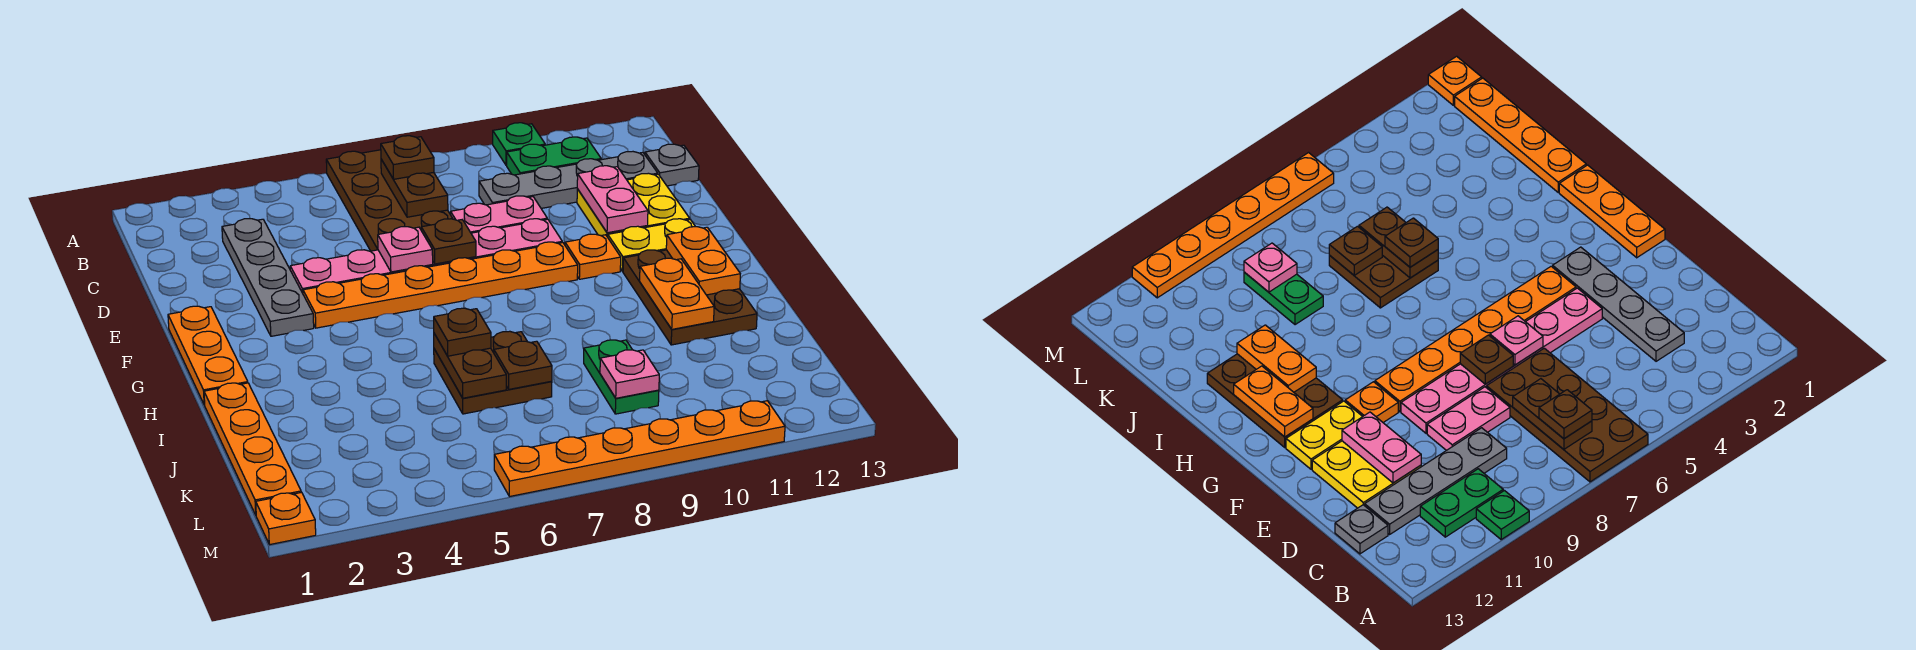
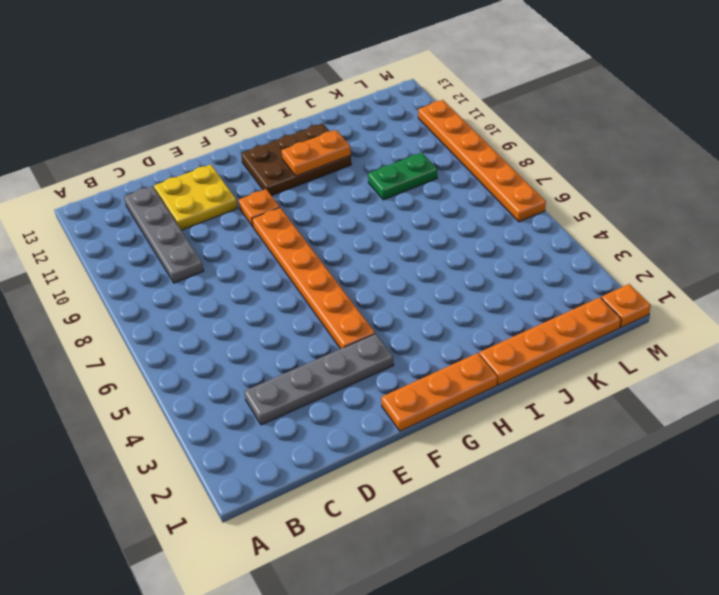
none -> brown 2x4 plate [326,150,453,251]
none -> green 1x1 plate [493,123,545,165]
none -> green 1x2 plate [507,137,601,175]
none -> grey 1x1 plate [645,144,699,186]

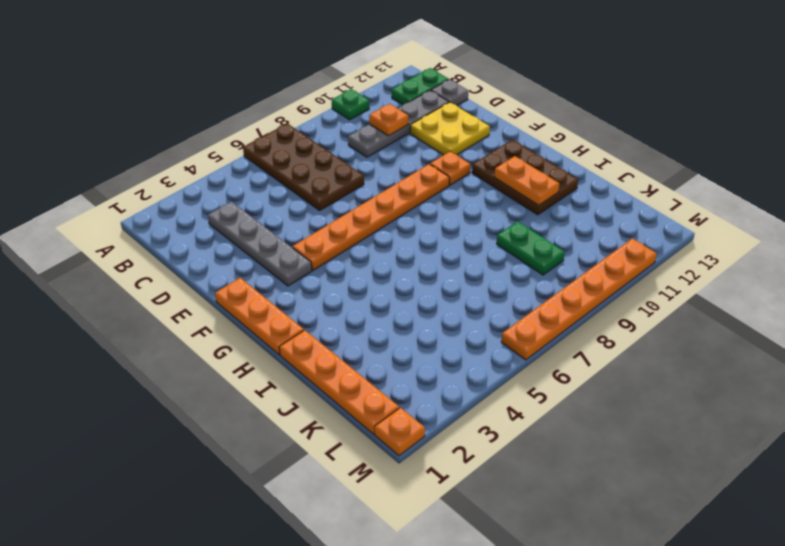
green 1x2 plate [392,68,449,105] -> green 1x2 plate moved to [507,137,601,175]
orange 1x1 plate [369,104,408,136] -> none
none -> pink 1x2 plate [451,196,547,233]
none -> pink 1x6 plate [290,219,562,293]
none -> yellow 1x2 plate [608,219,695,271]
none -> brown 2x2 plate [434,331,552,414]

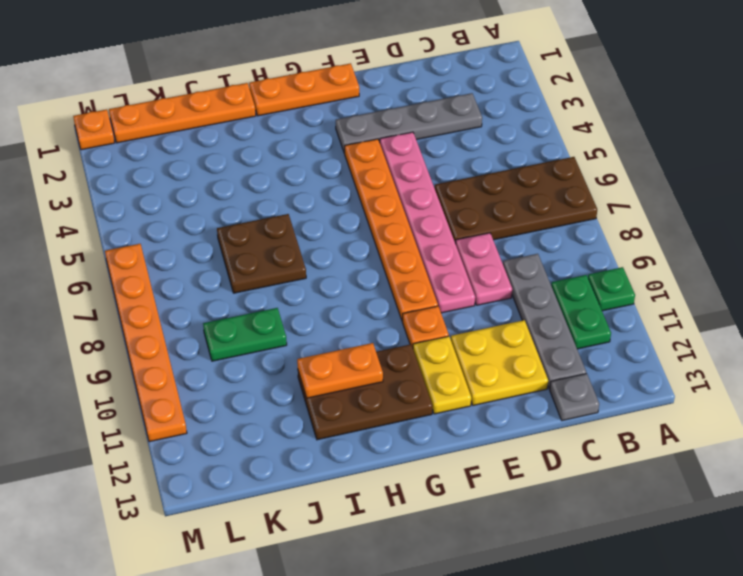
none -> brown 1x2 plate [381,159,448,217]
none -> pink 1x2 plate [577,166,648,233]
none -> pink 1x1 plate [378,227,433,272]
none -> brown 1x1 plate [421,219,476,264]

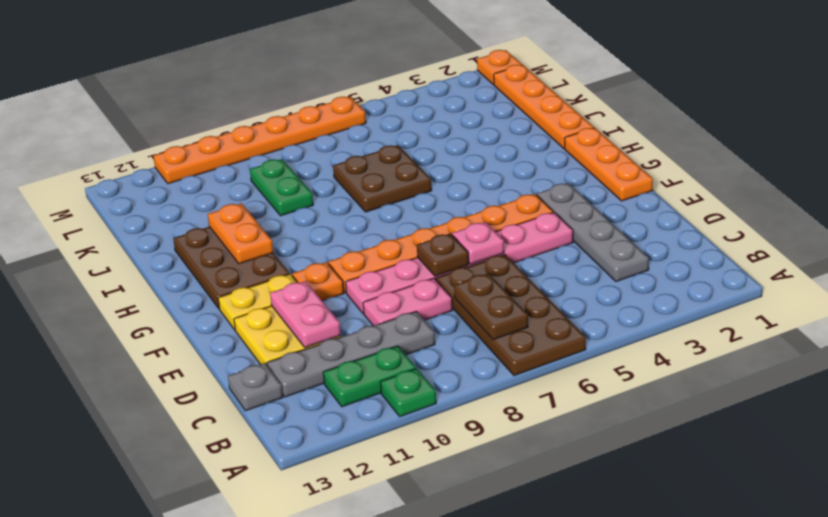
none -> orange 1x2 plate [666,227,740,295]
none -> brown 1x2 plate [434,334,506,398]
none -> brown 1x1 plate [494,341,552,389]
none -> pink 1x1 plate [600,350,659,398]

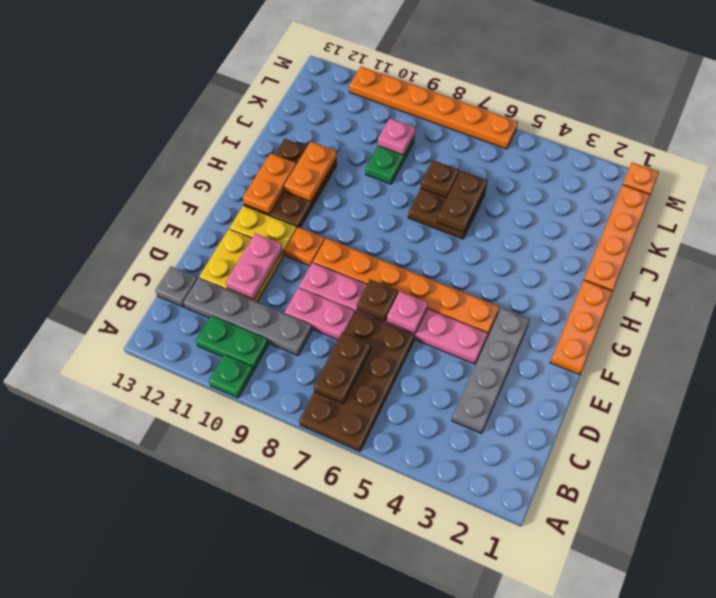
none -> brown 1x1 plate [381,136,434,179]
none -> brown 1x1 plate [434,308,491,356]

